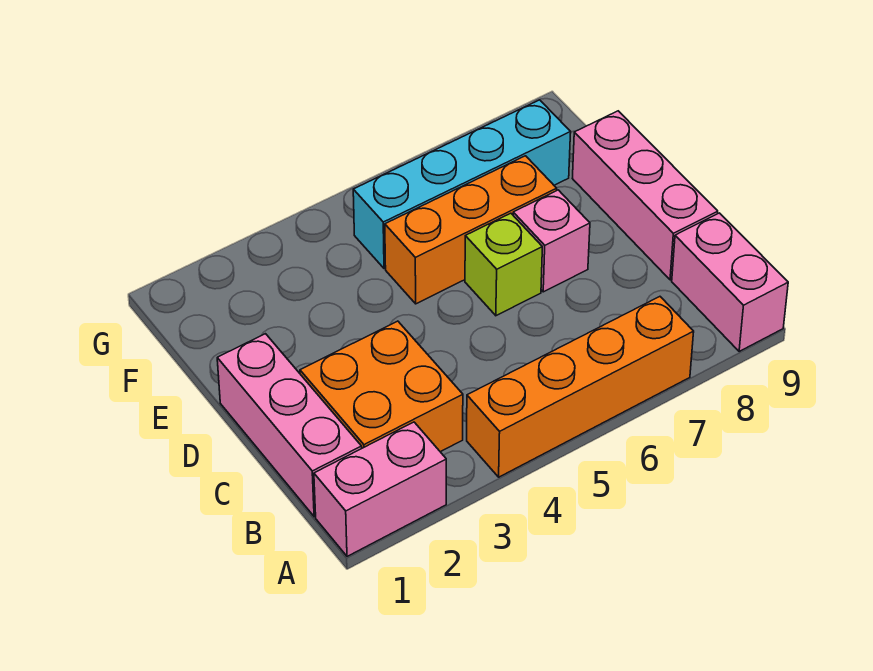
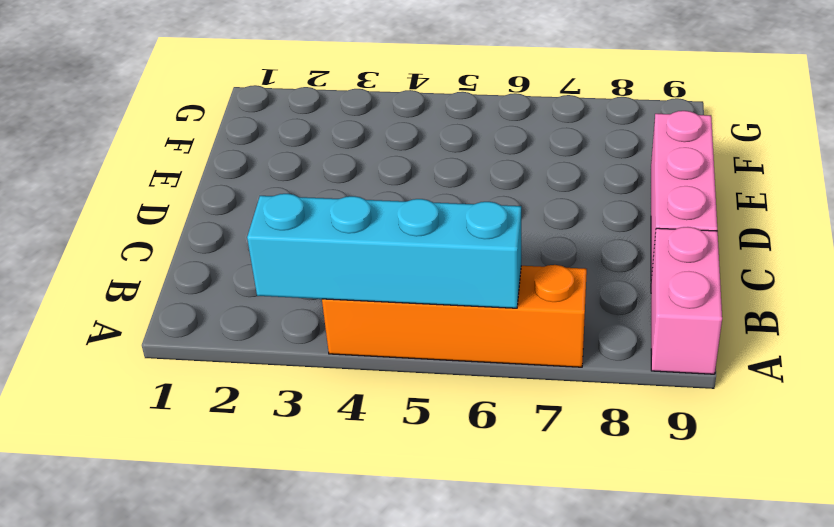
cyan 1x4 brick [247,194,521,308] -> cyan 1x4 brick moved to [353,100,571,269]
none -> pink 1x2 brick [314,422,446,556]
none -> pink 1x3 brick [217,334,362,517]

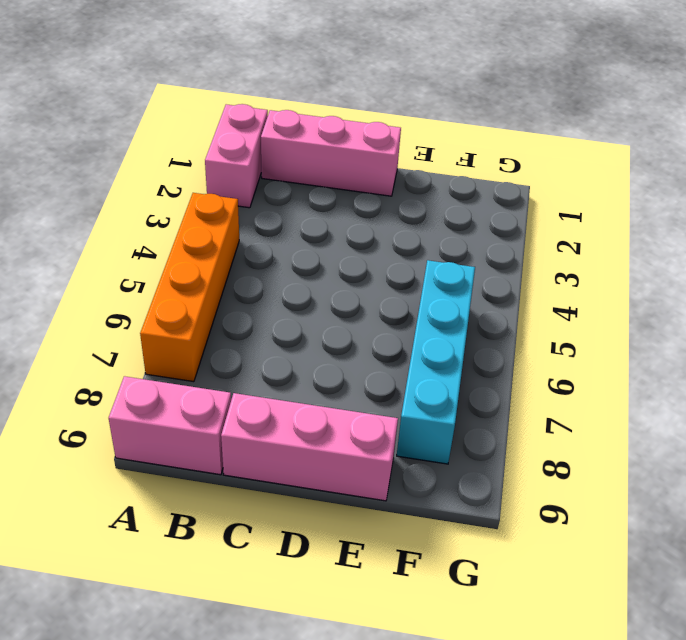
none -> orange 2x2 brick [300,321,463,452]
none -> lime 1x1 brick [465,213,542,316]

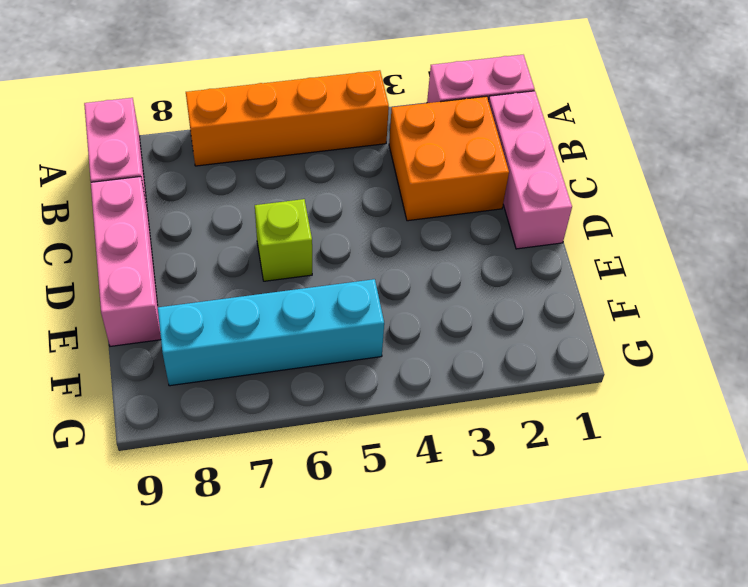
none -> pink 1x1 brick [513,190,590,292]
none -> orange 1x3 brick [385,156,557,304]

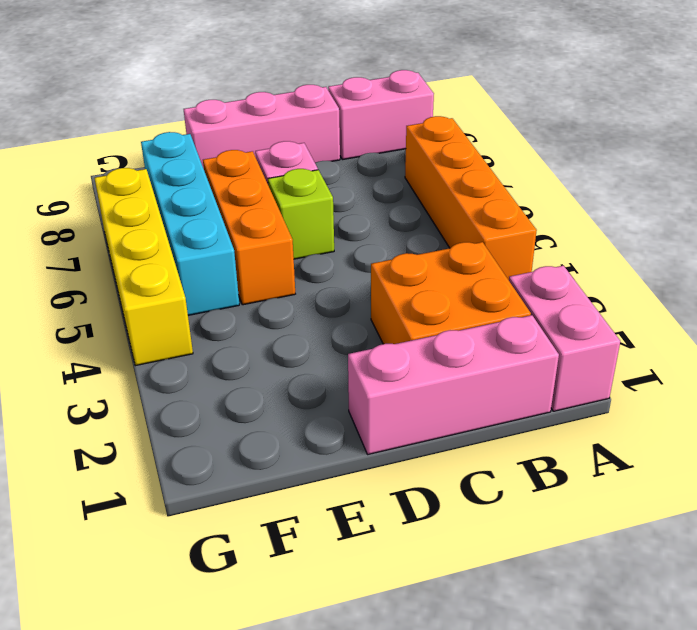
yellow 1x4 brick [95,168,193,366] -> none

